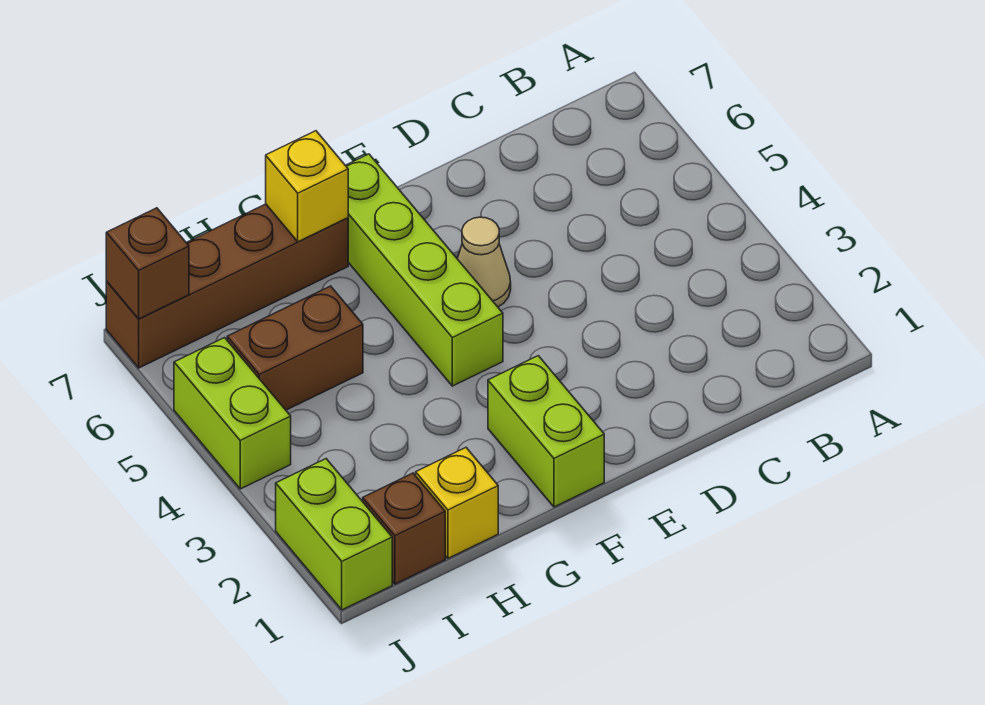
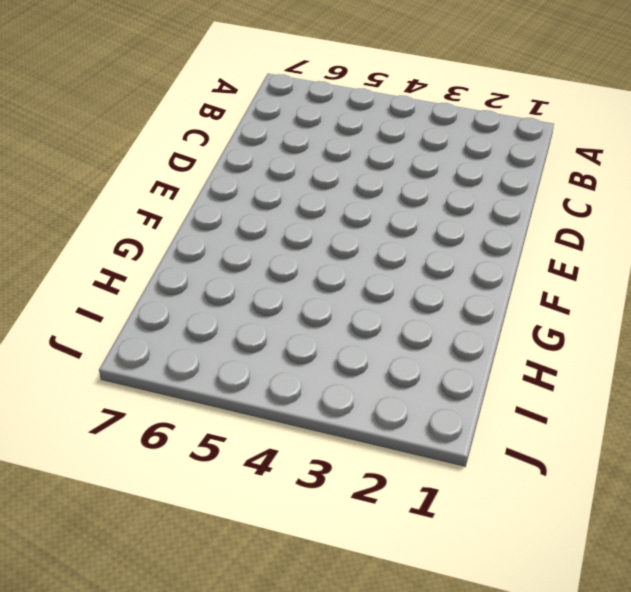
none -> tan 1x1 cone [457,217,511,307]
none -> lime 1x2 brick [488,356,604,507]

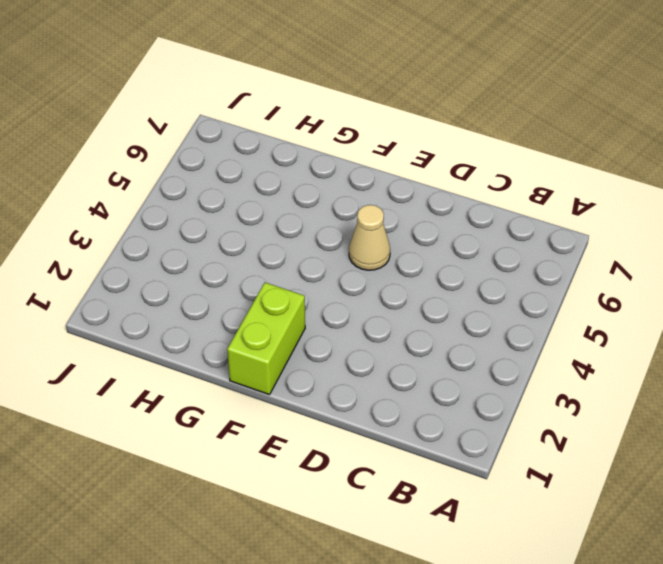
none -> lime 1x4 brick [345,154,503,386]
none -> brown 1x4 brick [106,204,348,368]

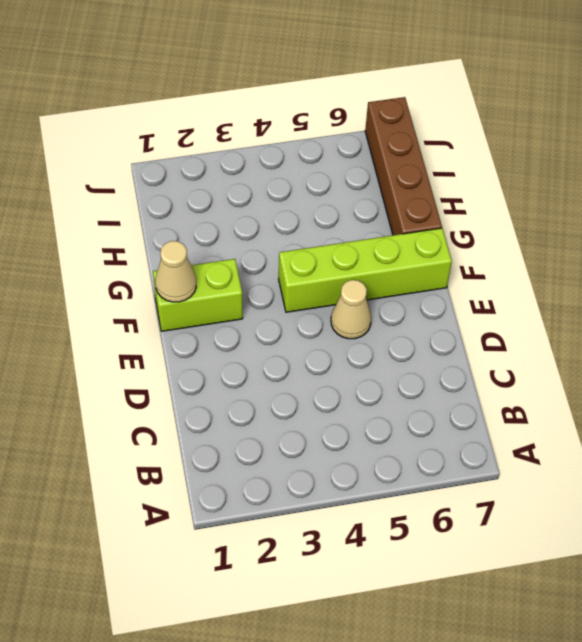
tan 1x1 cone [155,241,196,302] -> none
none -> yellow 1x1 brick [416,448,498,558]
none -> brown 1x2 brick [227,286,363,410]

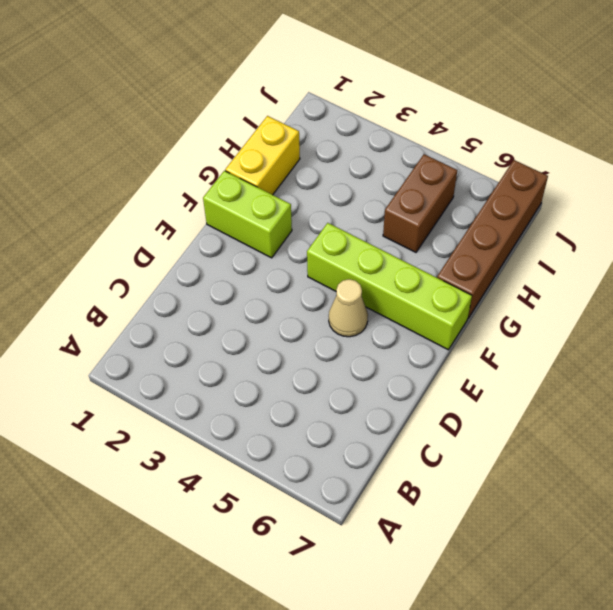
yellow 1x2 brick [225,116,300,195] -> yellow 1x1 brick [416,448,498,558]
none -> brown 1x1 brick [363,473,445,584]
none -> lime 1x2 brick [276,459,392,610]

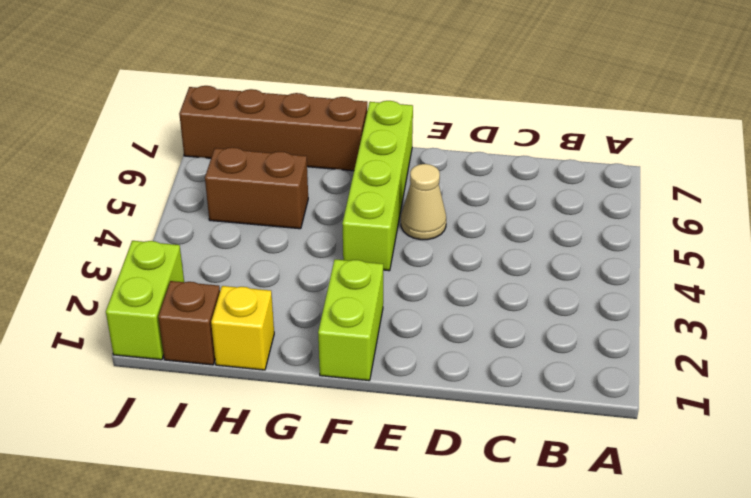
none -> lime 1x2 brick [174,338,291,489]
none -> yellow 1x1 brick [266,131,348,242]

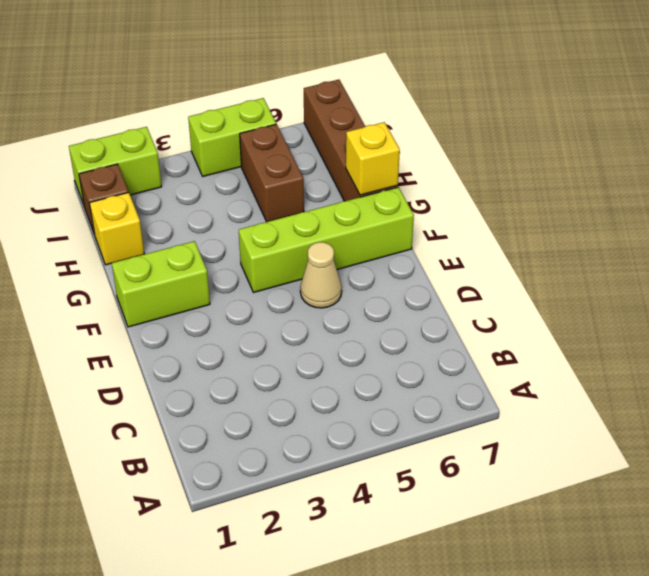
none -> brown 1x1 brick [106,208,189,319]

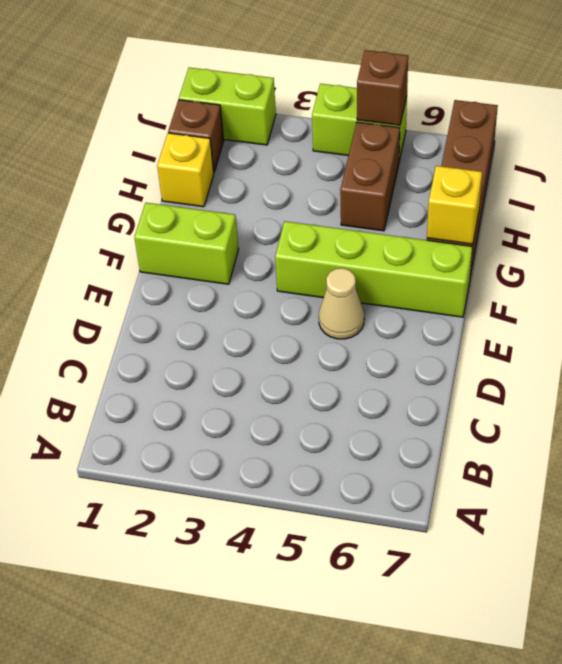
brown 1x1 brick [357,50,408,125] -> brown 1x1 brick moved to [106,208,189,319]

